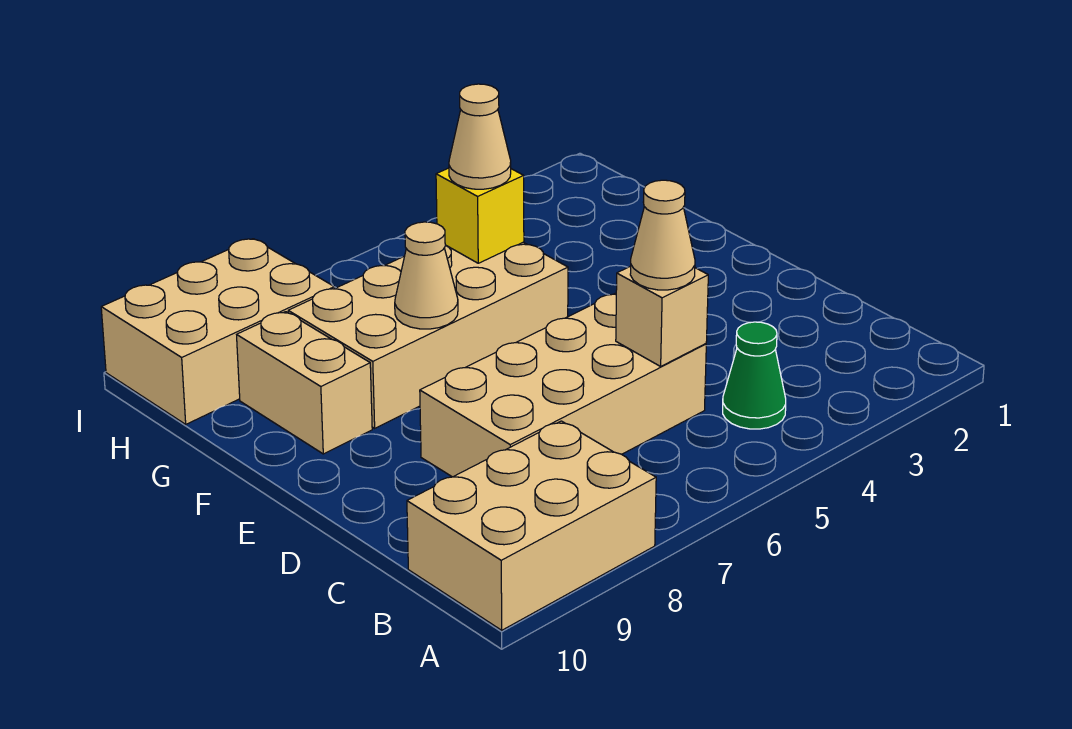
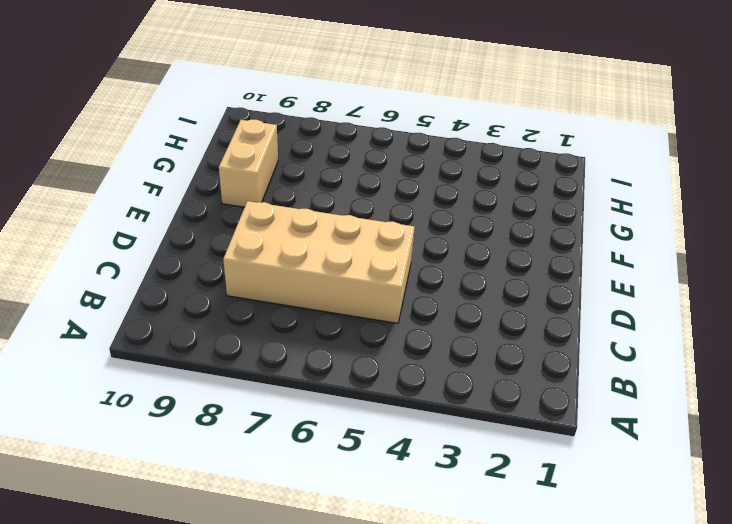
none -> tan 2x3 brick [407,421,656,630]
none -> green 1x1 cone [723,322,786,429]

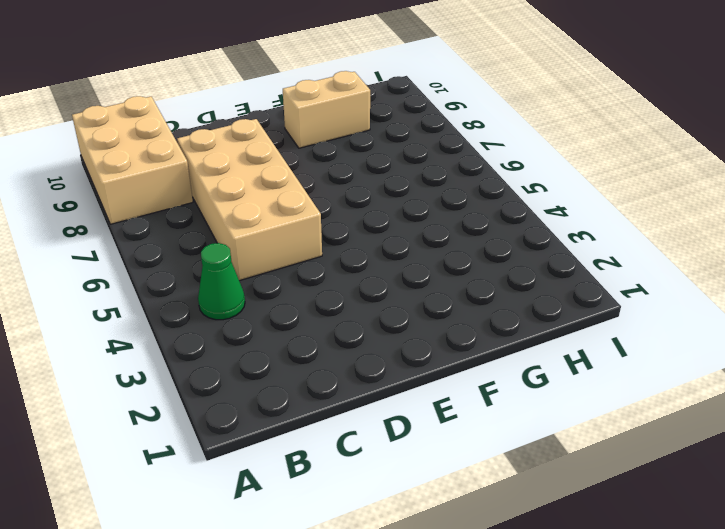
none -> tan 2x4 brick [288,242,568,428]
none -> tan 2x3 brick [101,239,334,424]

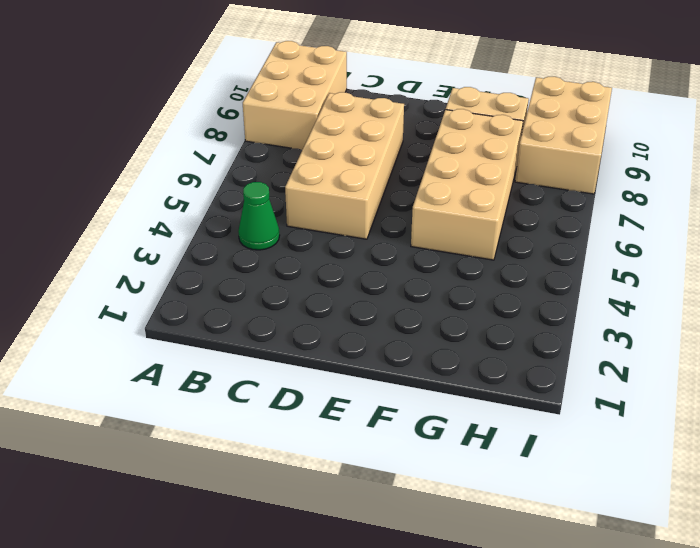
none -> tan 1x1 brick [616,266,708,366]
none -> tan 1x1 cone [395,222,458,329]

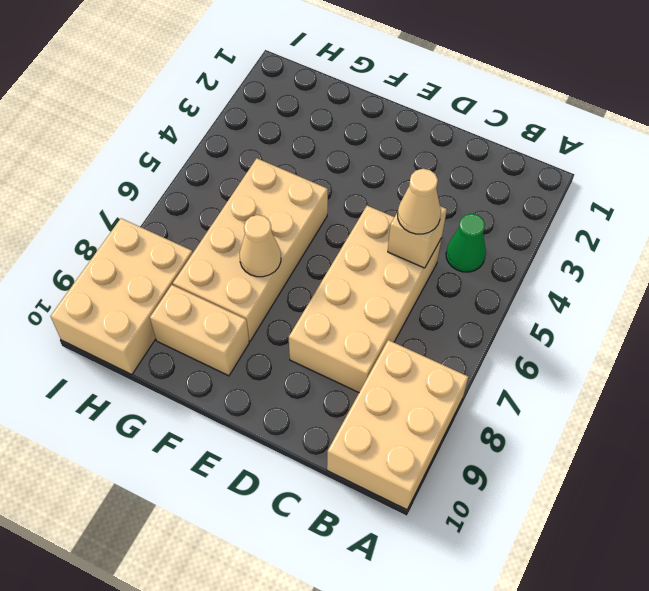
none -> yellow 1x1 brick [436,168,524,263]
none -> tan 1x1 cone [449,84,511,189]

